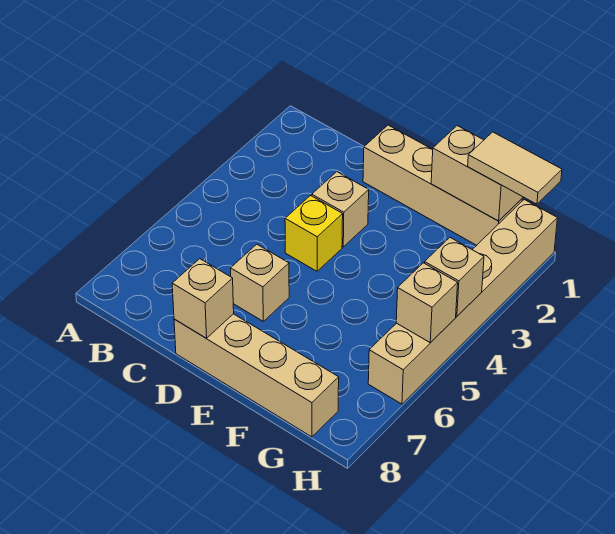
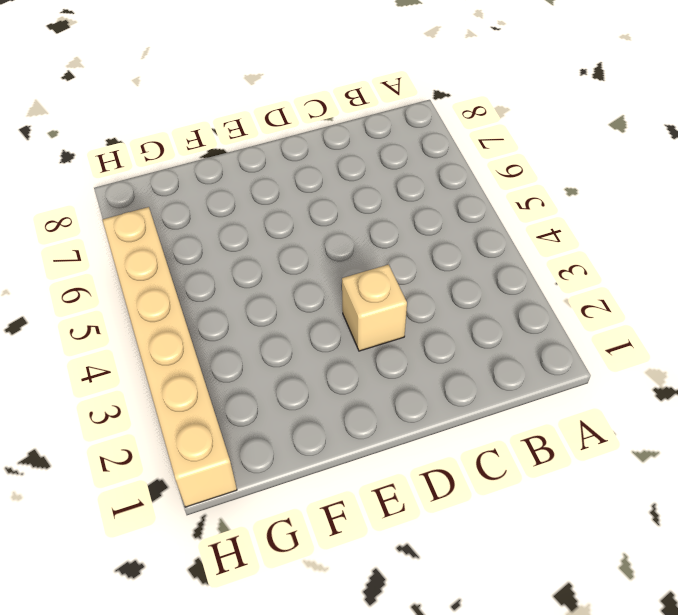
none -> tan 1x4 brick [363,125,522,245]
none -> yellow 1x1 brick [285,196,343,271]

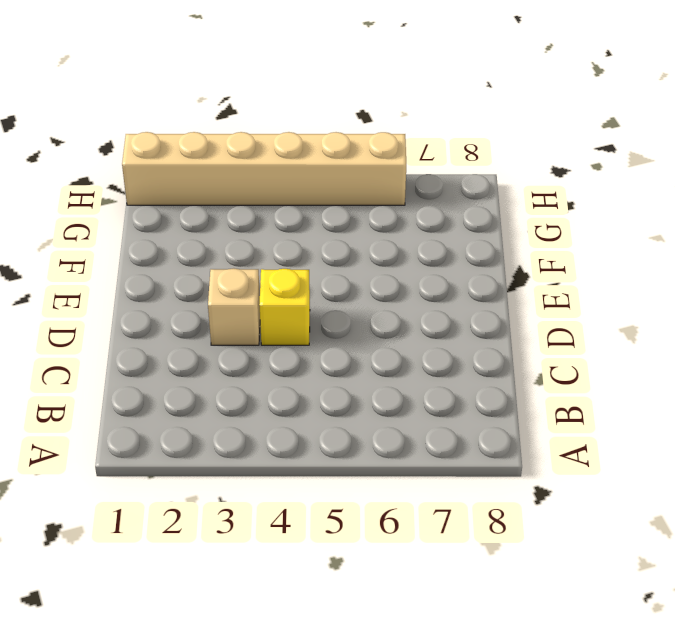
none -> tan 1x4 brick [363,125,522,245]
none -> tan 1x1 brick [231,244,289,321]

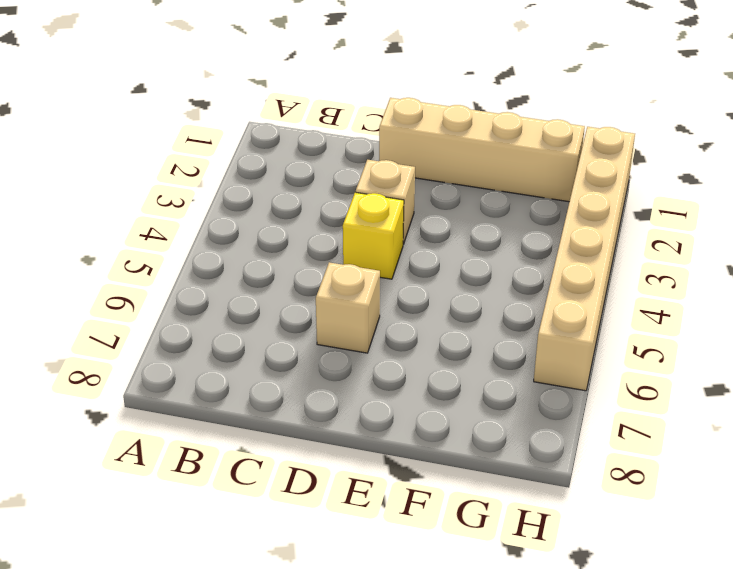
none -> tan 1x4 brick [174,314,339,437]
none -> tan 1x1 brick [172,259,234,338]

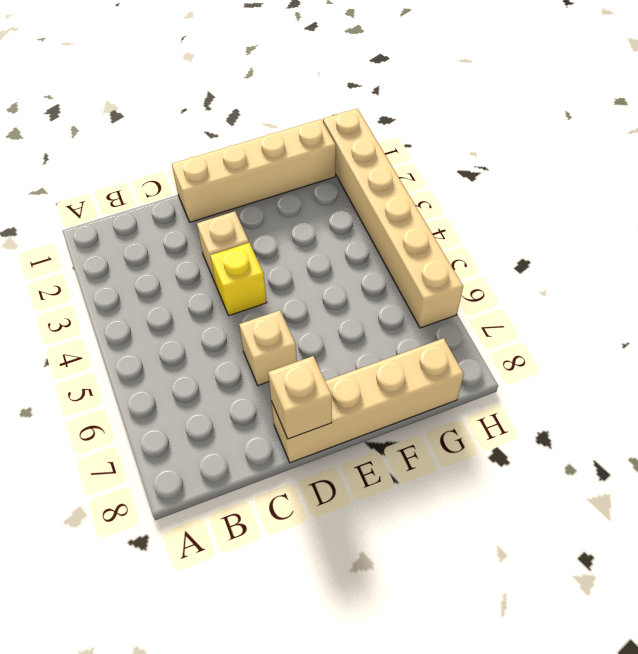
none -> tan 1x2 brick [431,126,522,221]
none -> tan 1x1 brick [425,238,484,316]

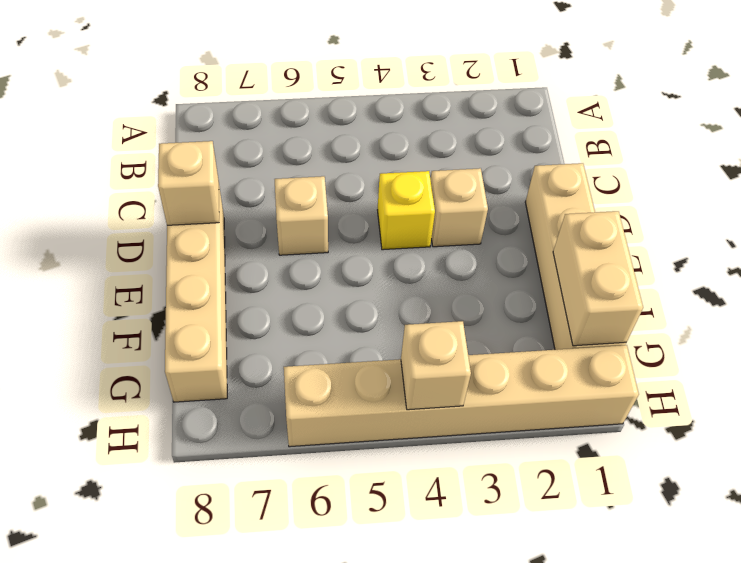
none -> tan 1x1 brick [396,263,458,343]
none -> tan 1x2 tile [468,132,562,204]

